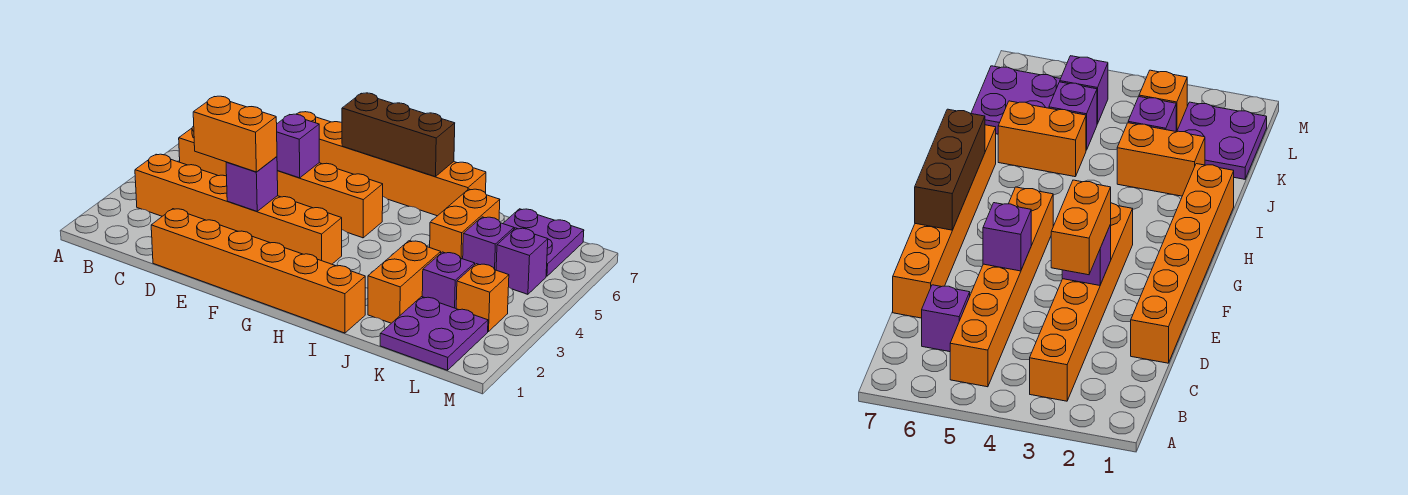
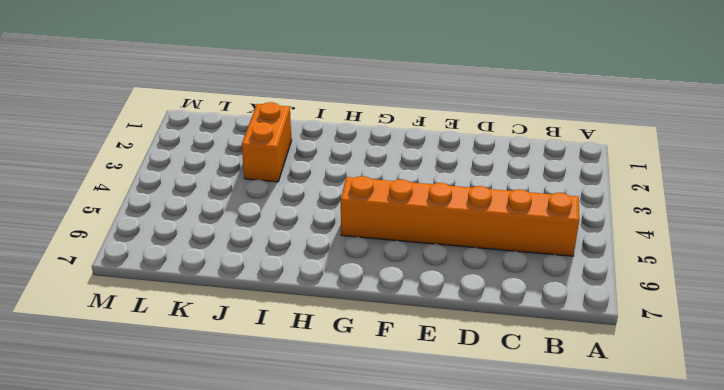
none -> orange 1x6 brick [135,154,342,264]
none -> purple 1x1 brick [922,285,970,352]
none -> orange 1x6 brick [151,209,365,333]

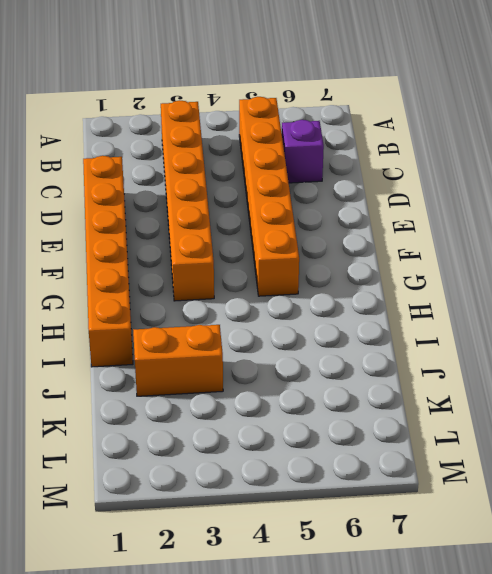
none -> orange 1x6 brick [297,112,486,216]
none -> orange 1x2 brick [430,189,500,259]
none -> purple 2x2 plate [380,297,488,370]

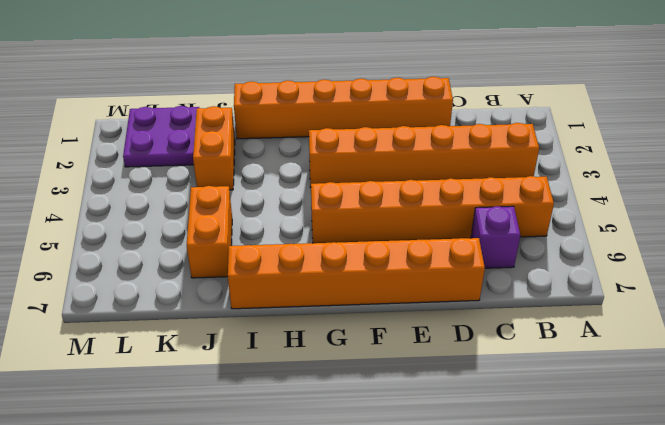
none -> purple 1x1 brick [422,252,475,308]
none -> purple 1x1 brick [463,217,514,270]
none -> purple 2x2 plate [503,209,584,276]

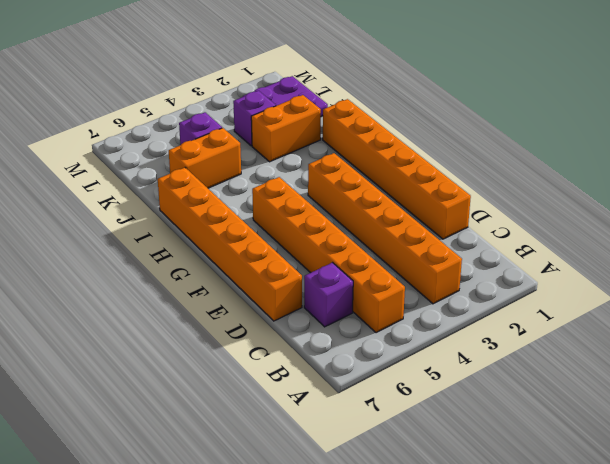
none -> purple 2x2 plate [503,209,584,276]
none -> orange 1x1 brick [456,264,509,332]
none -> purple 1x1 brick [496,228,548,294]

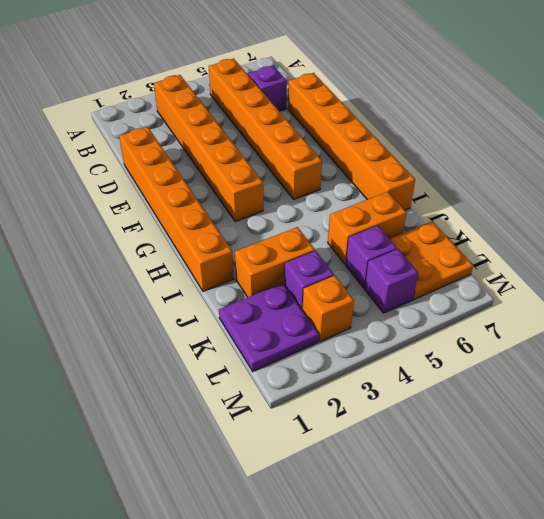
orange 2x2 plate [390,221,473,300] -> purple 2x2 plate [503,209,584,276]
none -> purple 1x1 brick [226,157,278,211]
none -> purple 1x1 brick [277,114,319,178]
none -> brown 1x3 brick [342,93,455,177]

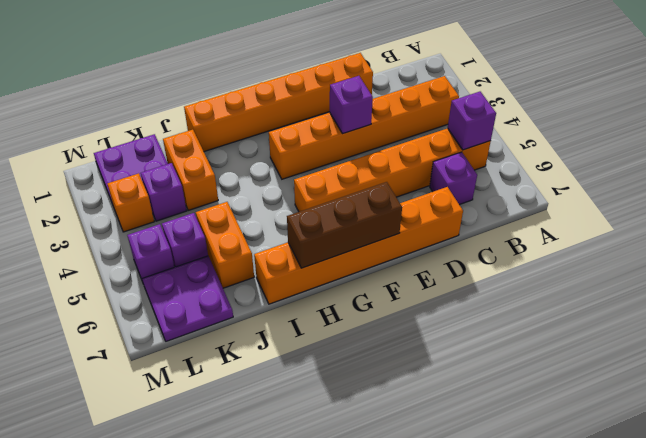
purple 1x1 brick [448,92,496,150] -> purple 1x1 brick moved to [277,114,319,178]
none -> orange 1x2 brick [193,96,277,172]

